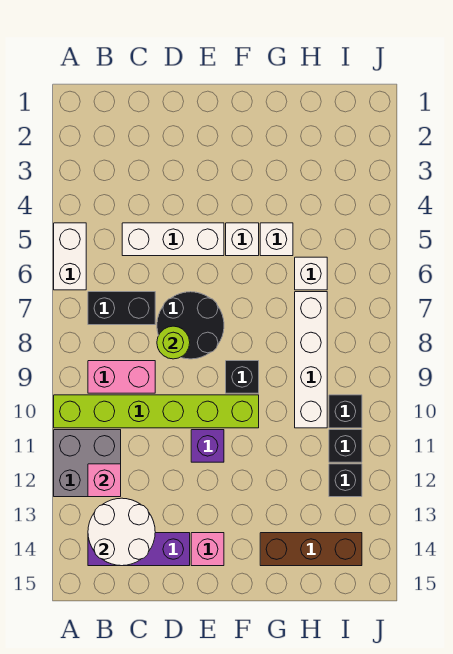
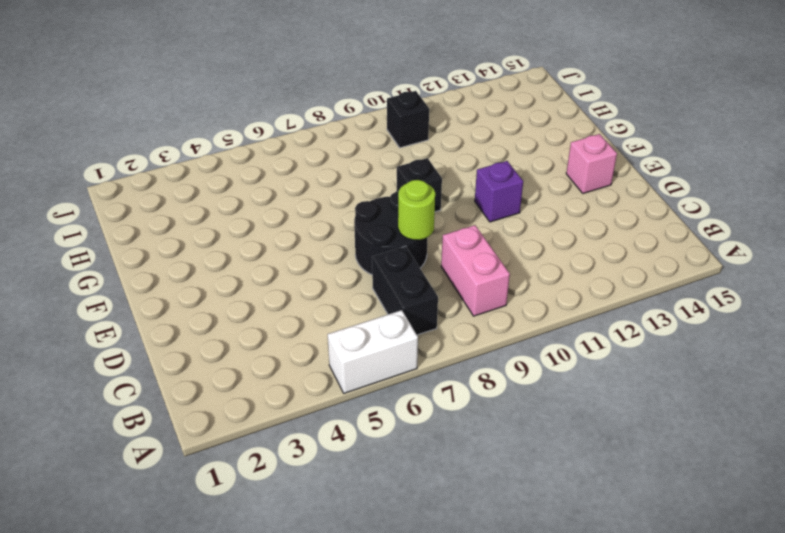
none -> lime 1x6 brick [54,395,259,428]
none -> grey 2x2 brick [54,430,121,497]
none -> purple 1x3 brick [88,533,190,566]

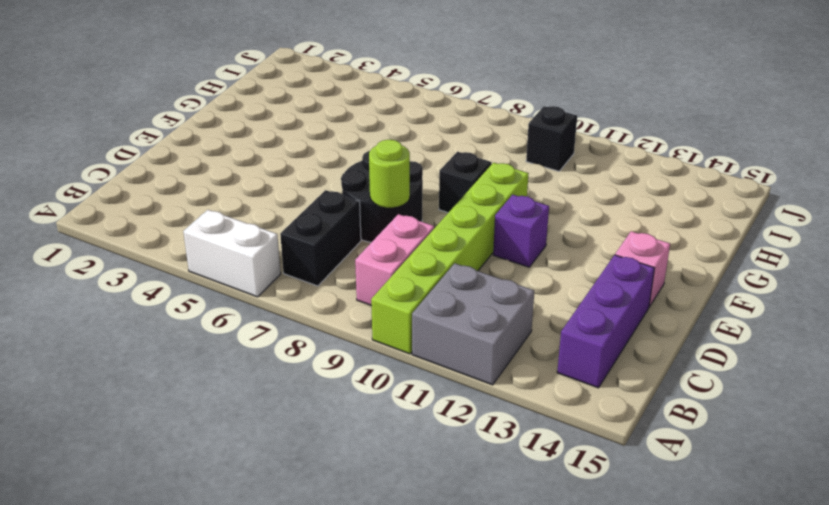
none -> white 1x3 brick [122,223,224,256]
none -> white 1x1 brick [226,223,259,256]
none -> white 1x1 brick [260,223,293,256]

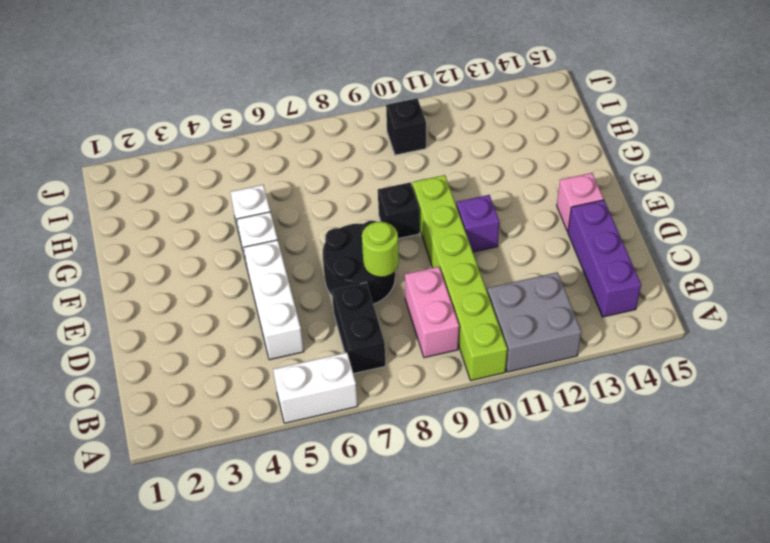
none -> brown 1x3 brick [260,533,362,566]
none -> white 1x1 brick [295,257,327,290]
none -> white 1x4 brick [295,292,327,428]

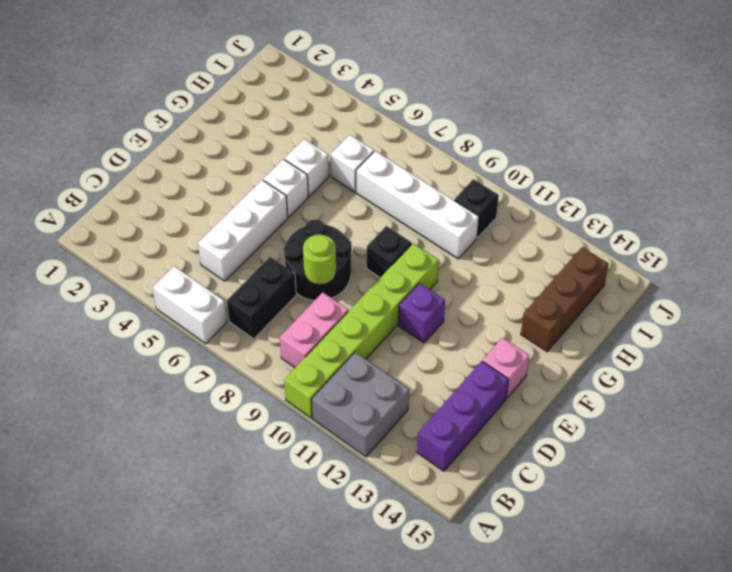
none -> black 1x1 brick [329,430,362,462]
none -> black 1x1 brick [329,464,362,497]
none -> pink 1x1 brick [88,464,121,497]

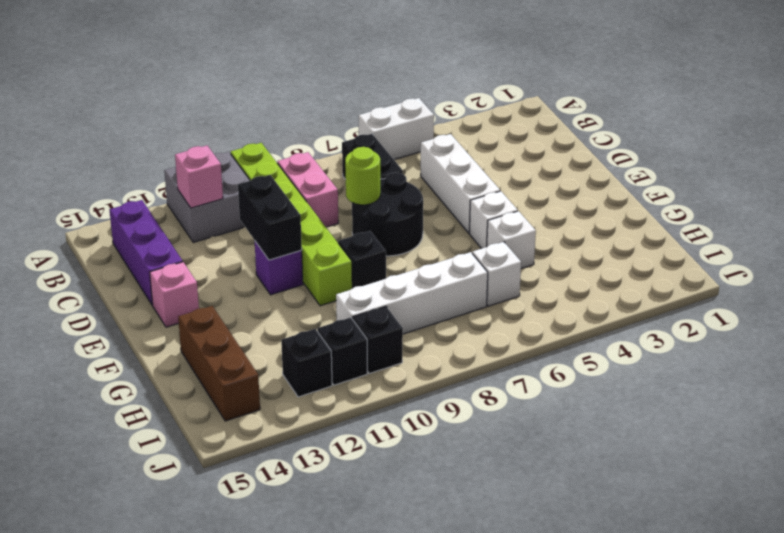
black 1x2 brick [238,175,302,260] -> none
none -> white 2x2 round brick [88,498,155,566]

